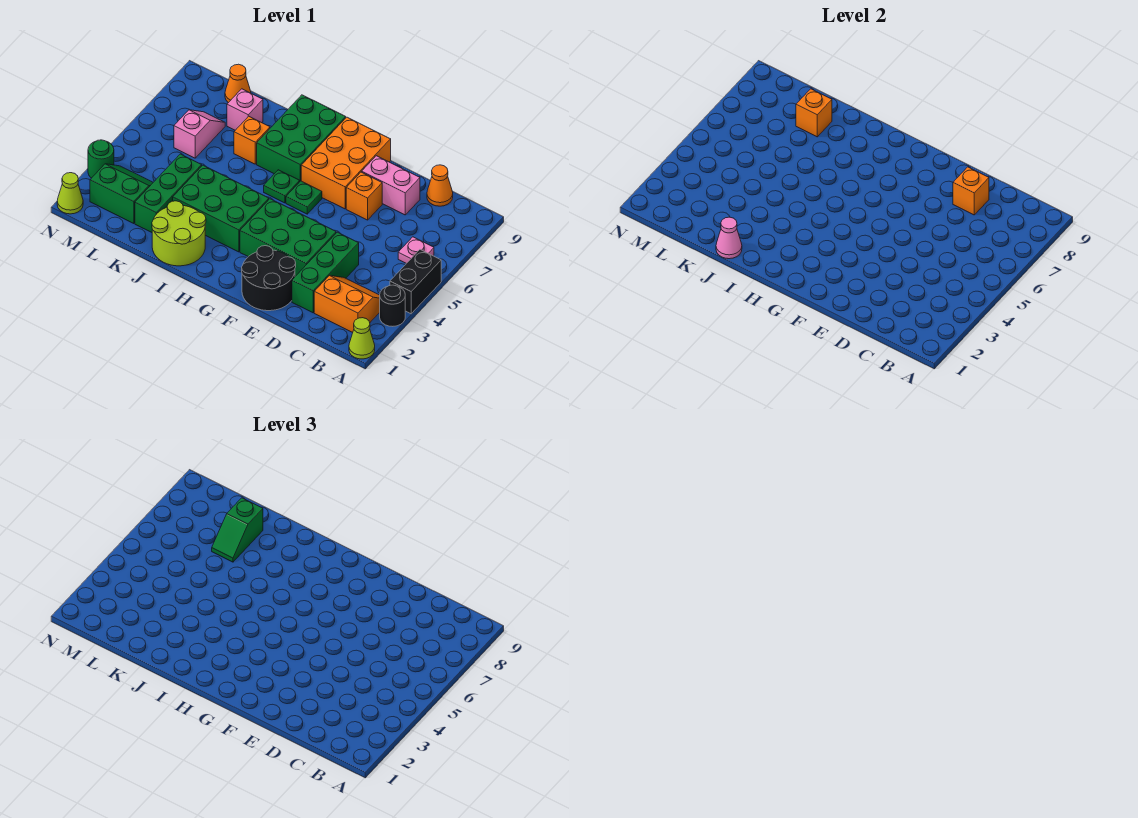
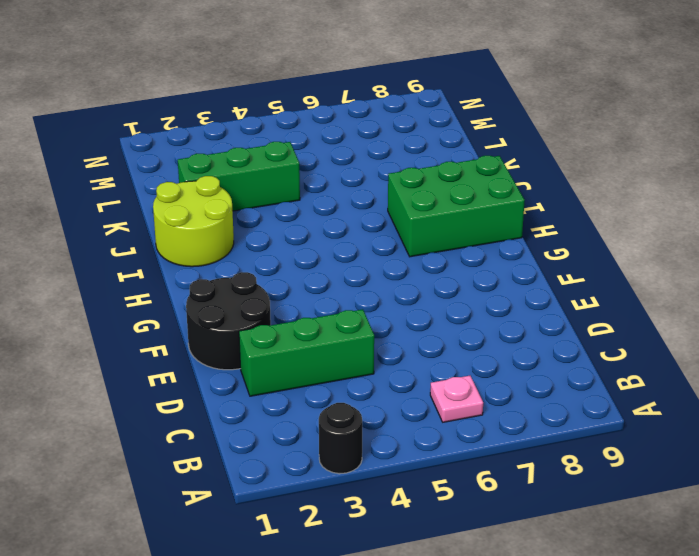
none -> lime 1x1 cone [349,318,375,359]
none -> black 1x2 brick [390,250,441,314]
none -> orange 2x2 slope [314,276,380,333]

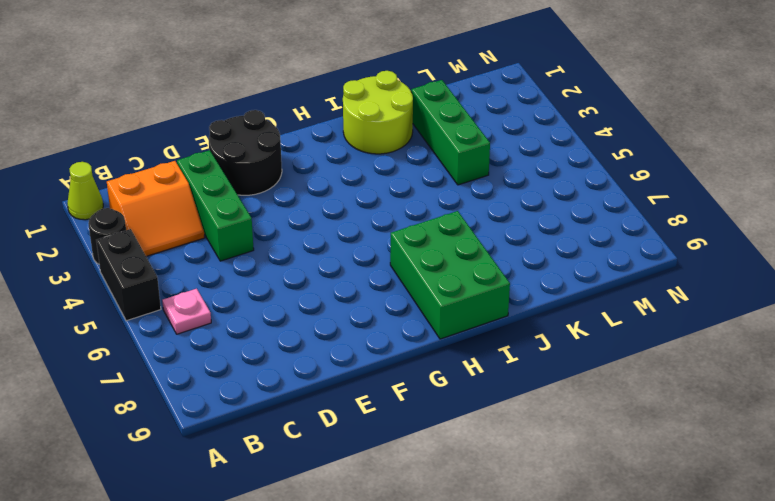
none -> orange 1x1 cone [427,165,453,206]
none -> pink 1x2 brick [362,156,420,215]
none -> green 2x3 brick [240,199,336,276]

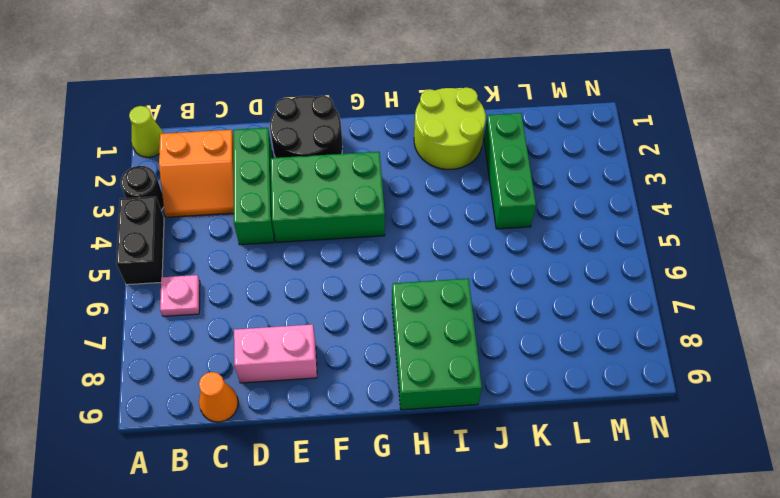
none -> orange 1x1 brick [346,172,382,220]
none -> orange 2x3 brick [301,117,391,209]
none -> green 1x1 plate [286,181,322,214]

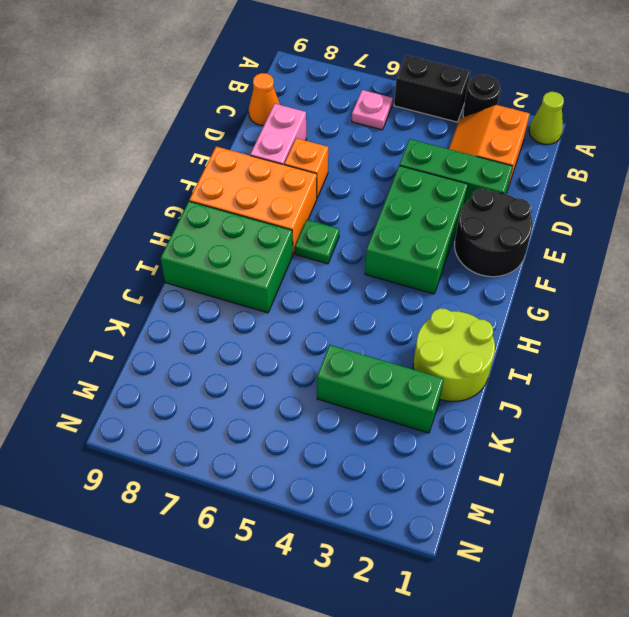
none -> green 2x3 brick [173,165,269,252]
none -> green 1x1 plate [264,170,300,203]
none -> orange 1x1 brick [234,116,270,164]

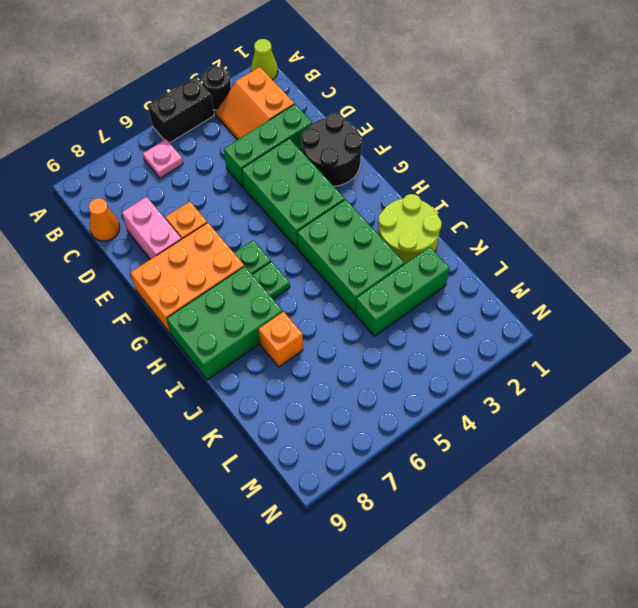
none -> pink 1x1 brick [227,89,263,130]
none -> green 2x2 slope [90,164,153,224]
none -> pink 1x2 slope [174,110,225,158]

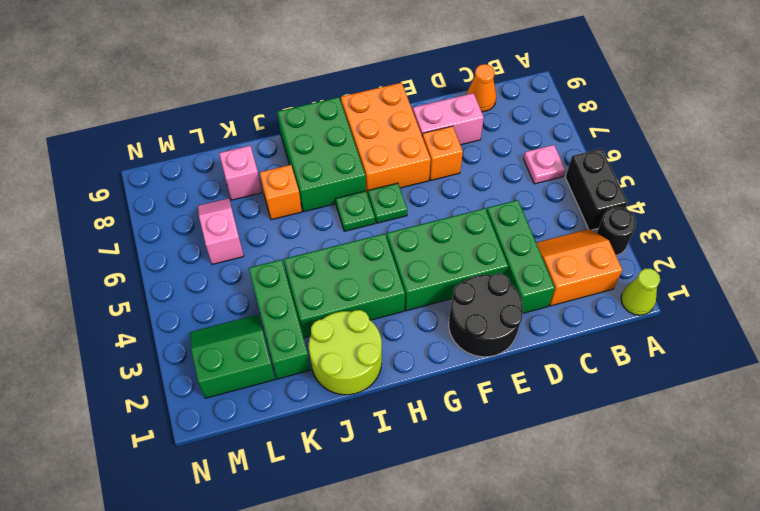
none -> orange 1x1 cone [225,64,251,103]
none -> lime 1x1 cone [57,173,83,214]
none -> green 1x1 round brick [88,140,114,178]

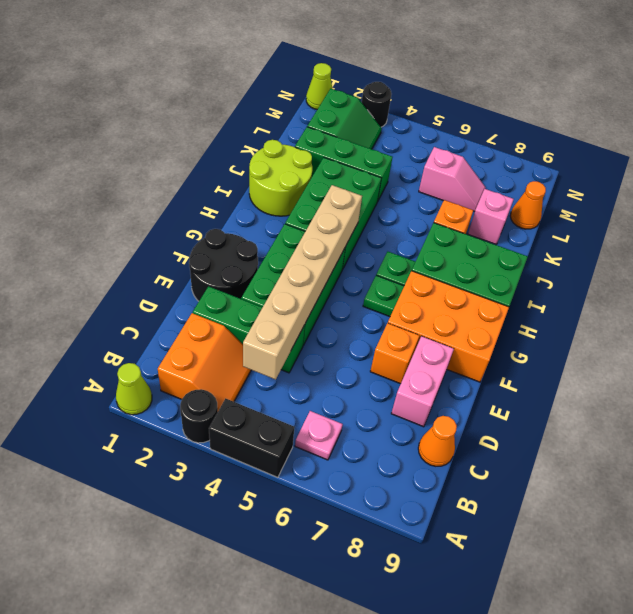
tan 1x6 brick [243,185,362,379] -> none
black 1x1 round brick [362,82,391,127] -> green 1x1 round brick [88,140,114,178]
none -> orange 1x1 brick [953,167,989,215]
none -> pink 1x1 cone [716,217,742,259]
none -> orange 1x1 brick [796,89,832,137]

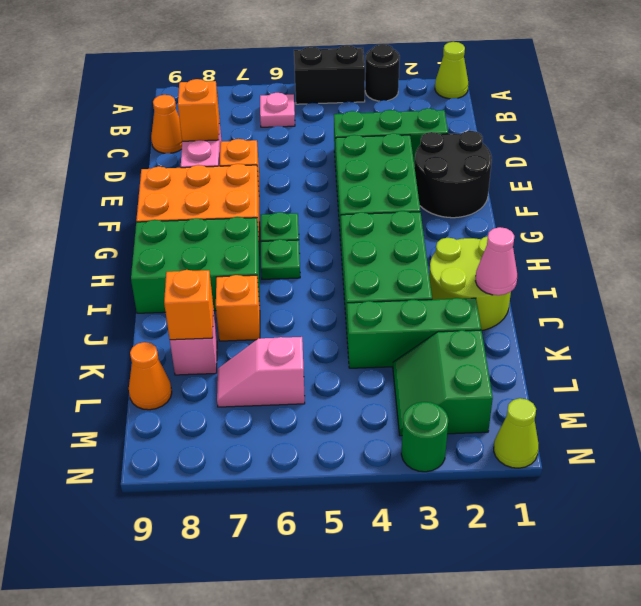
none -> orange 2x2 slope [314,276,380,333]
none -> green 1x2 slope [212,498,263,562]

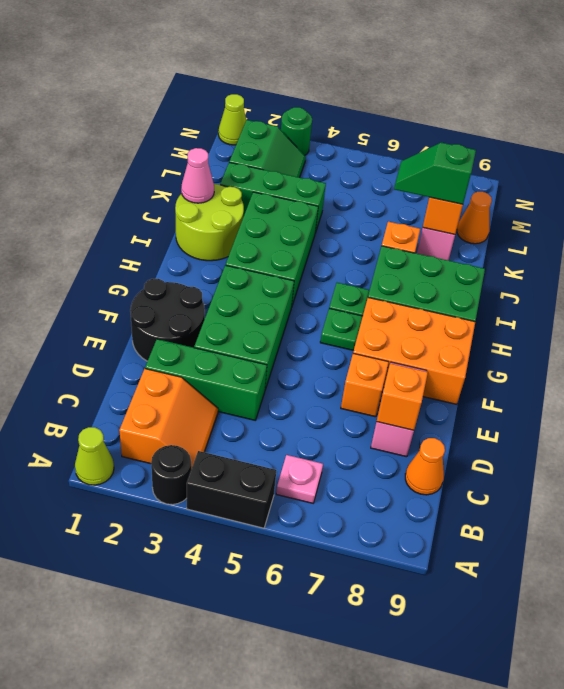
none -> pink 1x2 slope [174,110,225,158]

